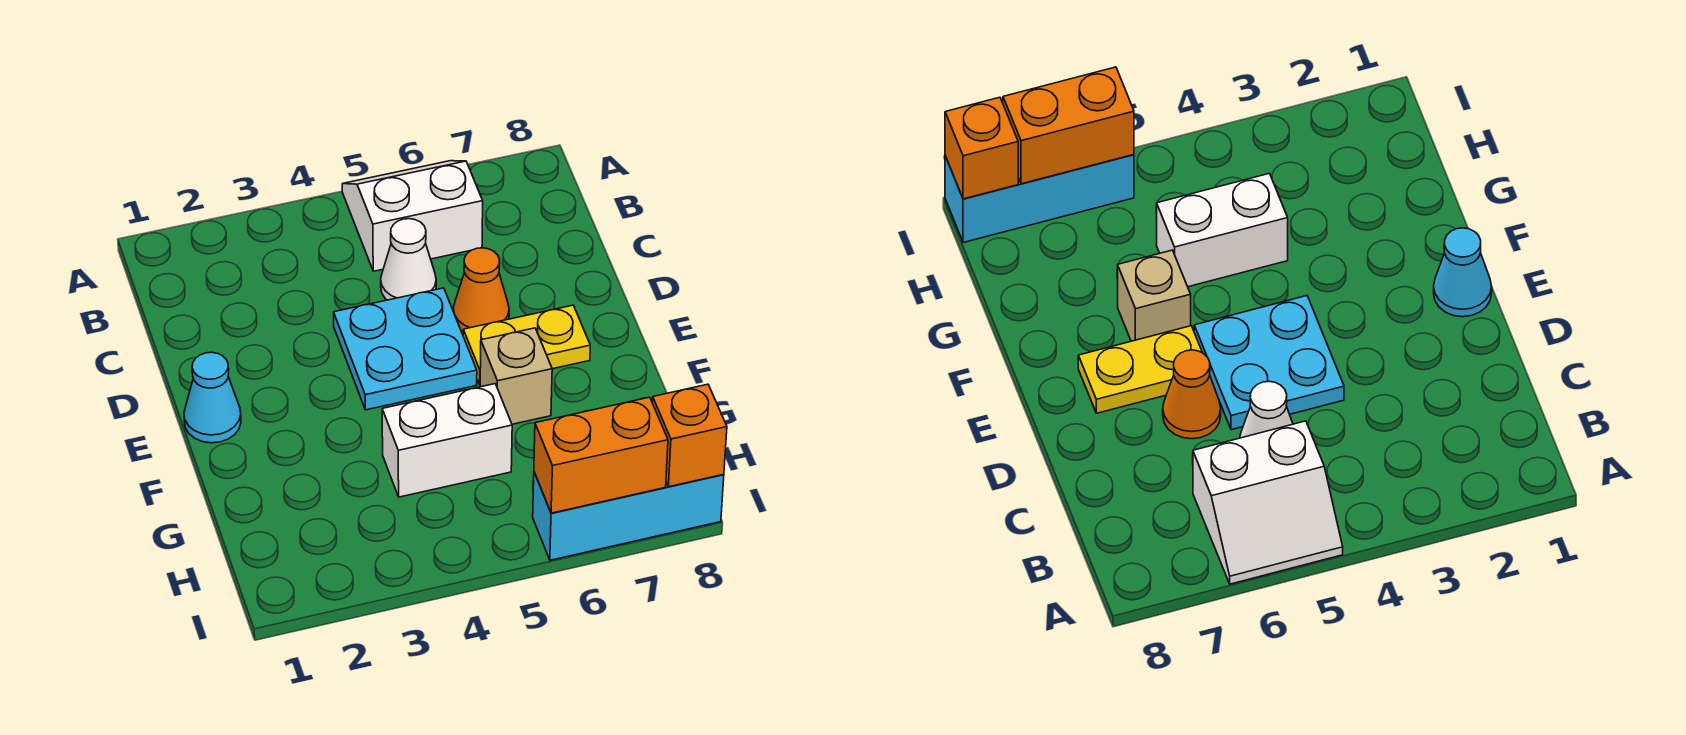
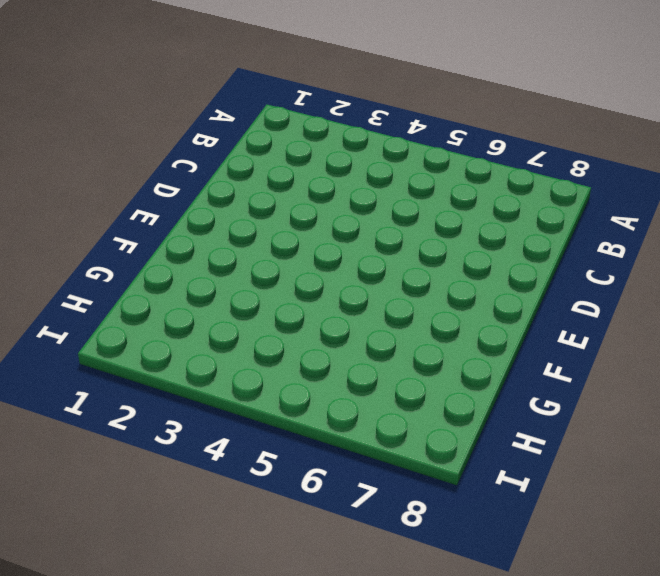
none -> white 2x2 slope [342,161,483,271]
none -> white 1x1 cone [381,219,436,300]

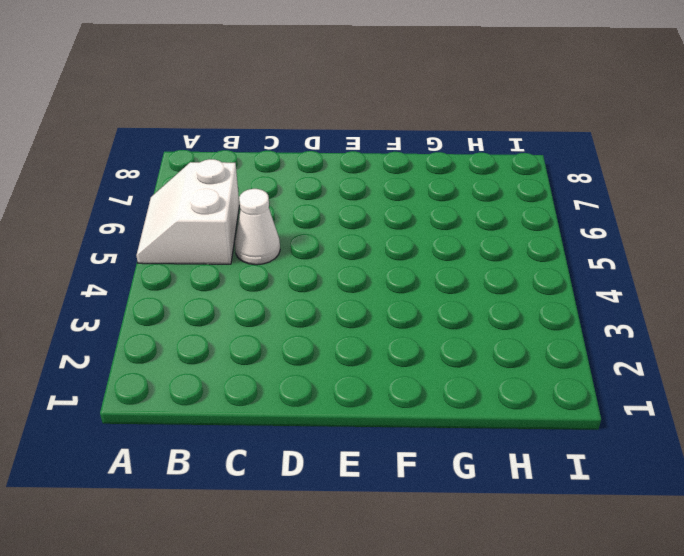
none -> cyan 2x2 plate [334,288,477,410]
none -> orange 1x1 cone [453,248,509,332]

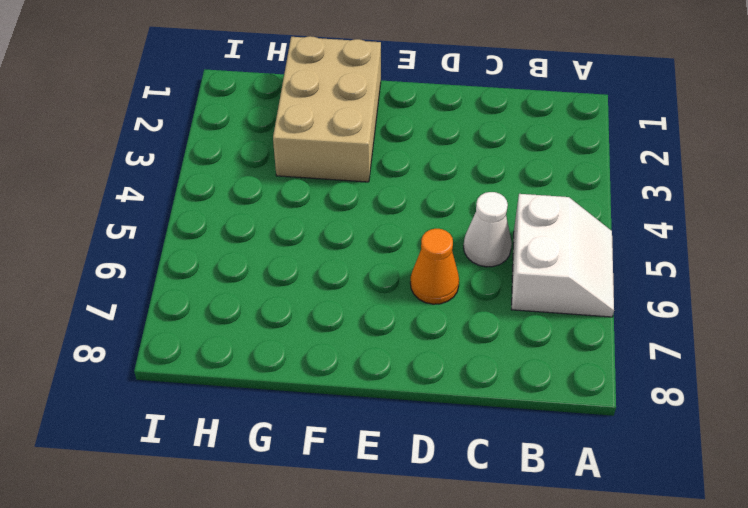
tan 2x3 brick [273,36,381,182] -> none
none -> cyan 2x2 plate [334,288,477,410]
none -> cyan 1x1 cone [184,352,241,443]

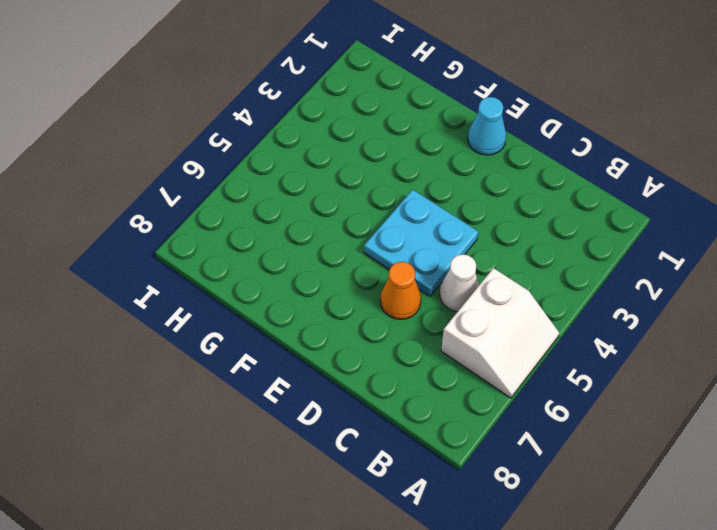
none -> yellow 1x2 plate [463,305,590,385]
none -> tan 1x1 brick [480,328,552,424]

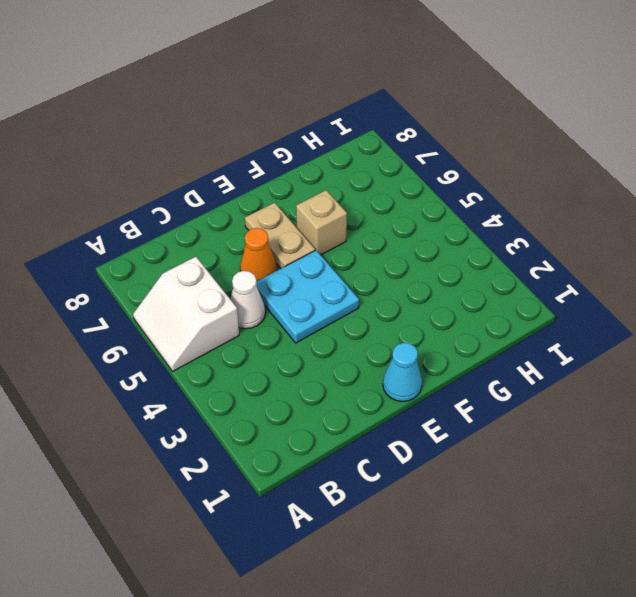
tan 1x2 plate [245,203,315,268] -> yellow 1x2 plate [463,305,590,385]
none -> white 1x2 brick [382,384,512,497]
none -> cyan 1x3 brick [533,472,724,560]

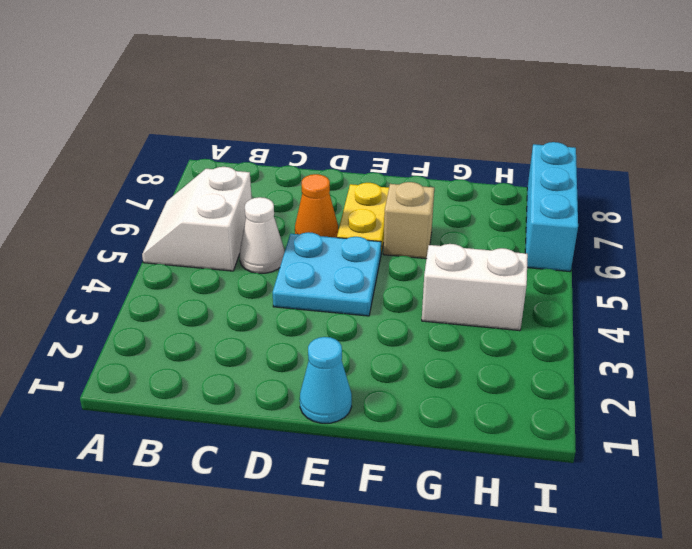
white 1x2 brick [422,244,528,331] -> white 1x2 brick turned to [382,384,512,497]
none -> orange 1x2 brick [534,397,668,513]
none -> orange 1x1 brick [652,384,727,487]

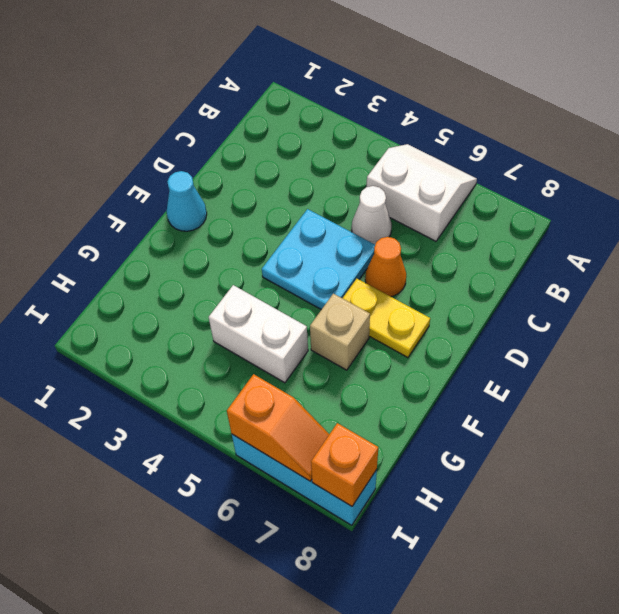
orange 1x2 slope [227,374,329,481] -> orange 1x2 brick [534,397,668,513]

